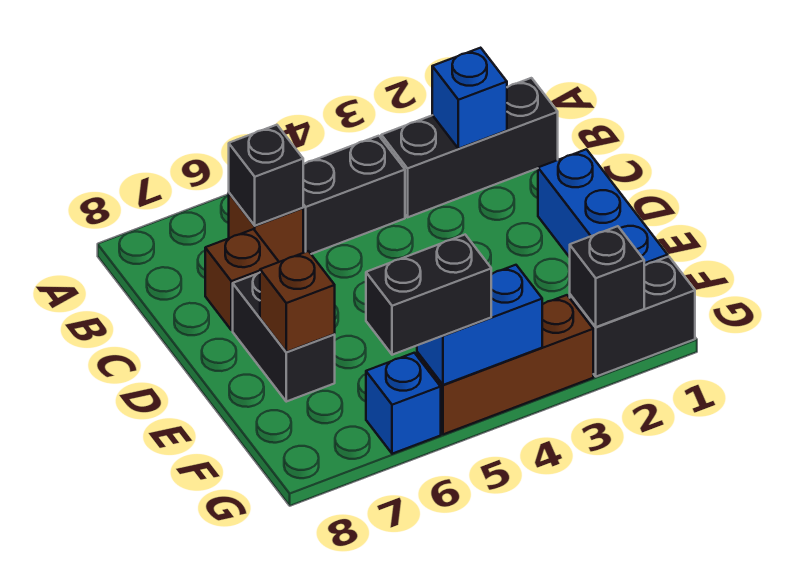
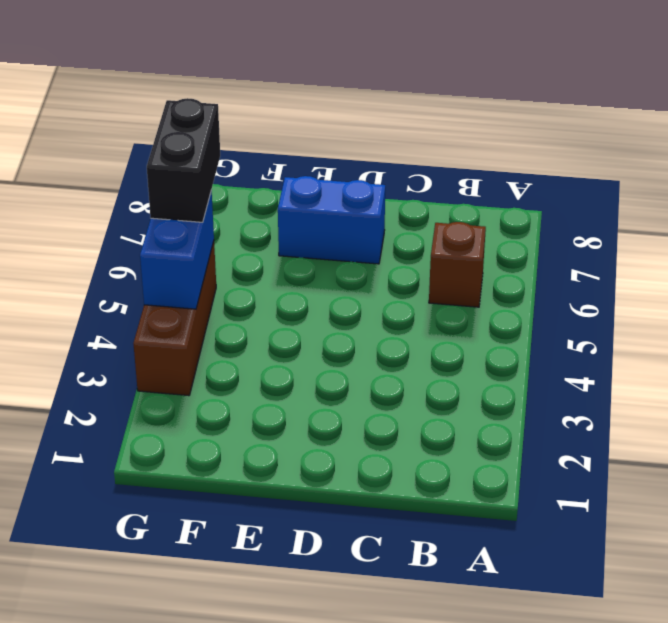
blue 1x2 brick [278,176,385,264] -> black 1x2 brick [233,273,335,402]
none -> black 1x3 brick [381,78,558,217]
none -> black 1x2 brick [303,136,405,254]
none -> brown 1x1 brick [205,229,279,330]

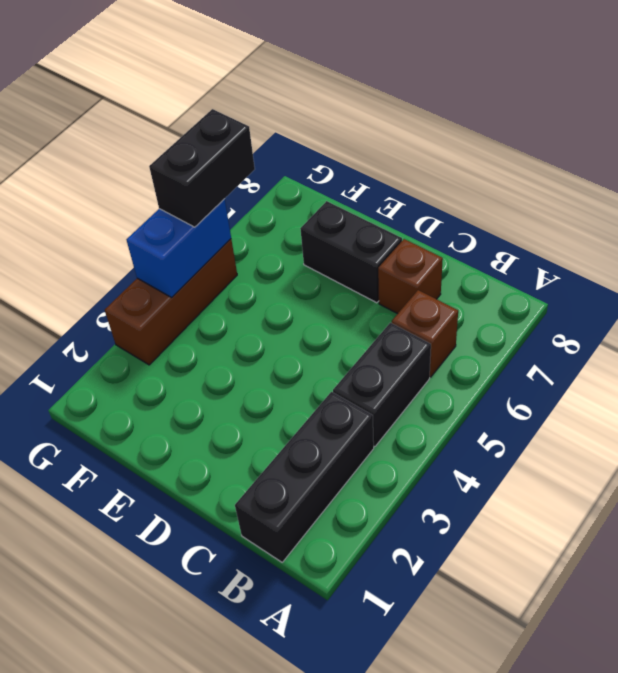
none -> blue 1x3 brick [538,149,668,266]
none -> black 1x2 brick [570,256,695,377]
none -> blue 1x1 brick [366,353,441,454]

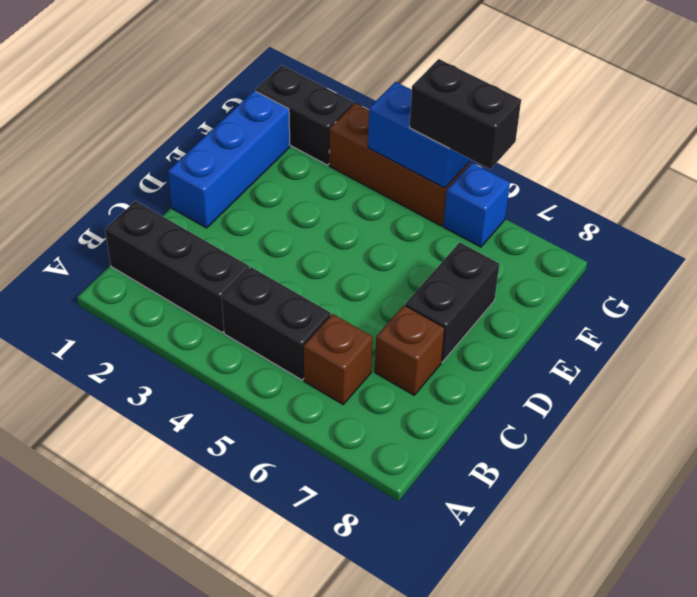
none -> blue 1x1 brick [432,48,507,149]
none -> black 1x1 brick [229,125,303,226]
none -> brown 1x1 brick [260,251,335,352]

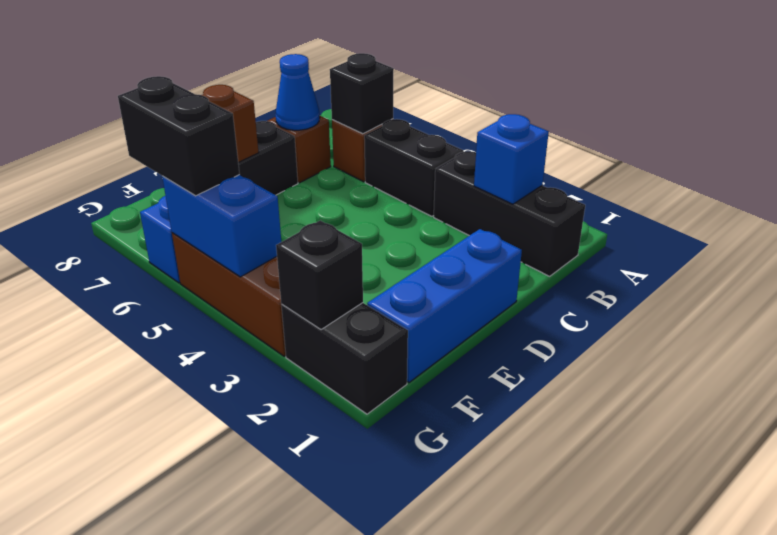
blue 1x1 cone [275,54,320,130] -> none

